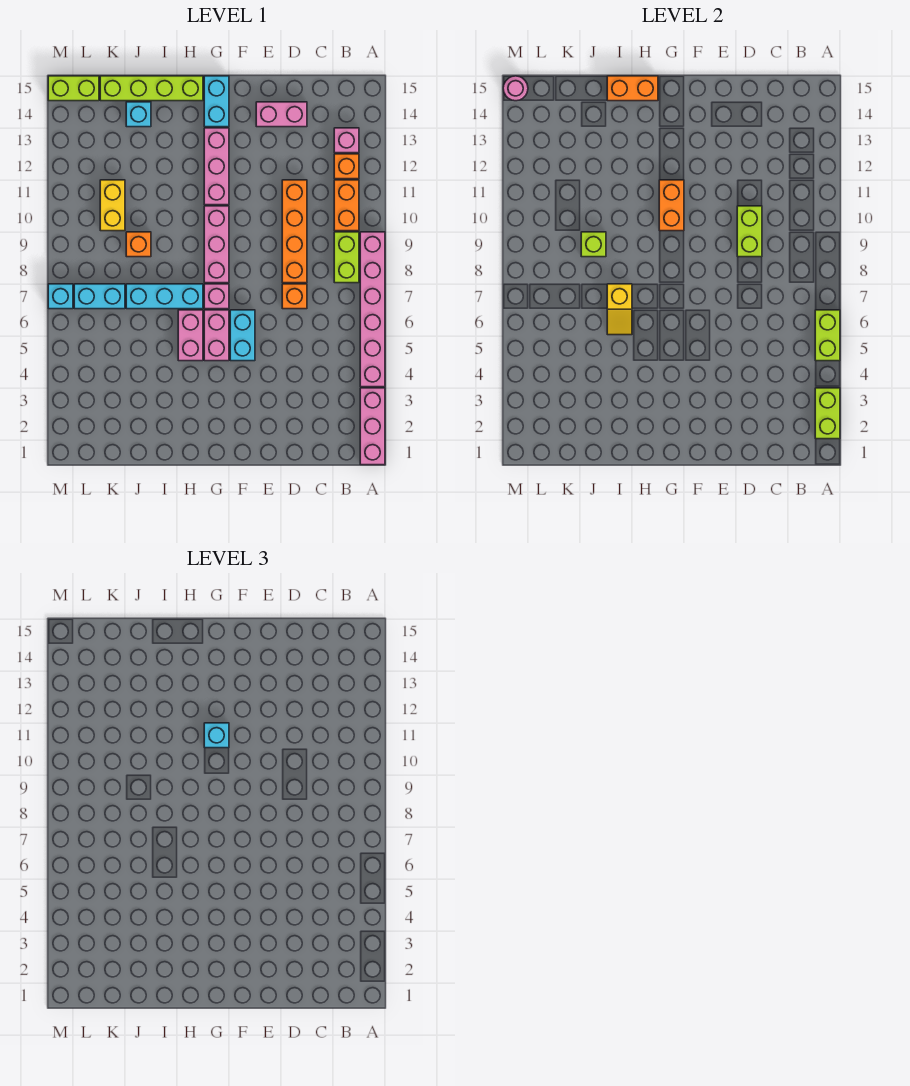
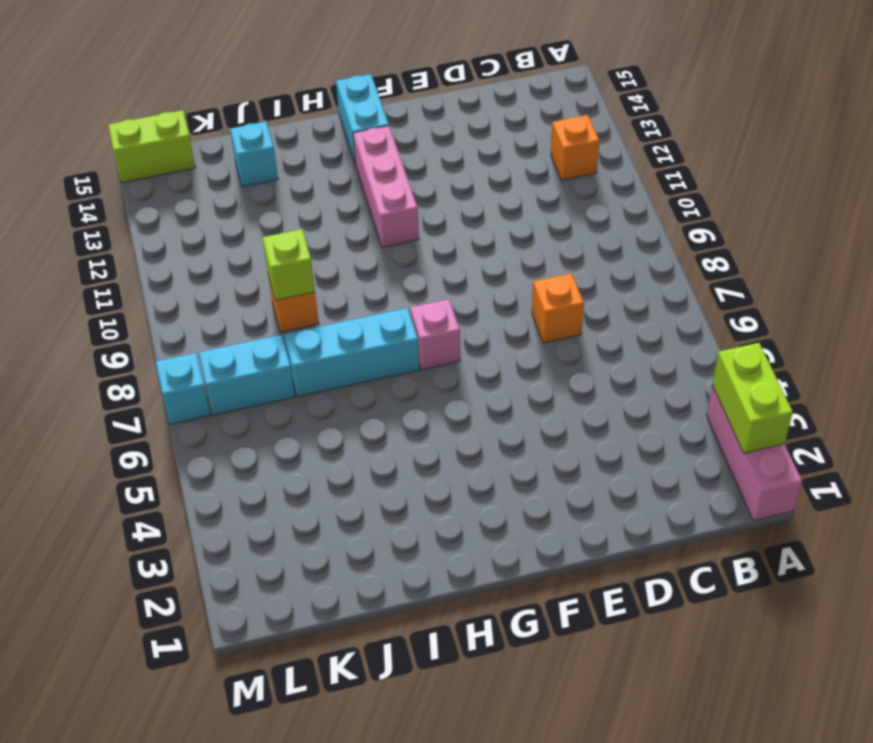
none -> pink 1x6 brick [360,232,385,387]
none -> lime 1x2 brick [334,232,359,283]
none -> orange 1x2 brick [334,180,359,231]
none -> pink 1x1 brick [334,128,359,153]

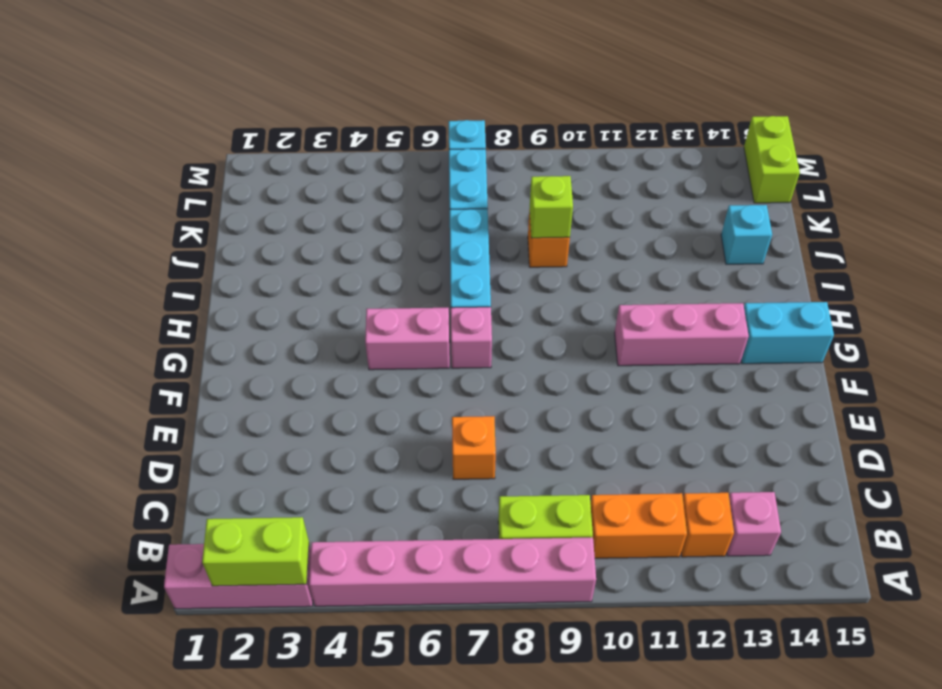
none -> orange 1x4 brick [282,180,307,283]
none -> pink 1x2 brick [256,102,307,127]
none -> cyan 1x2 brick [230,310,255,361]
none -> pink 1x3 brick [204,206,229,283]

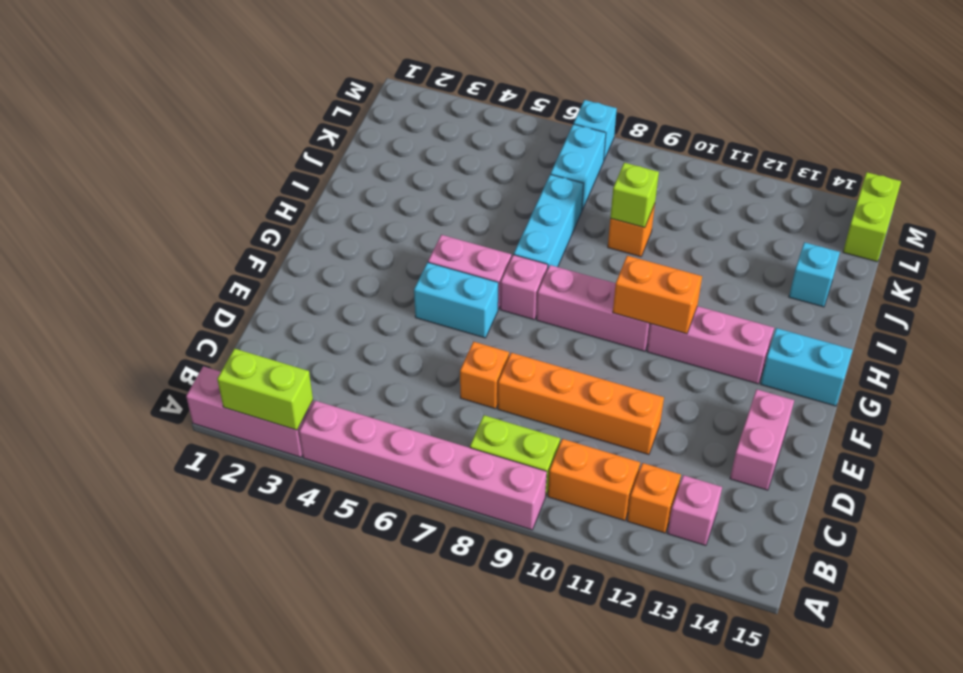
none -> pink 1x2 brick [178,310,203,361]
none -> lime 1x4 brick [100,76,203,101]
none -> yellow 1x2 brick [100,180,125,231]
none -> lime 1x2 brick [815,310,840,361]

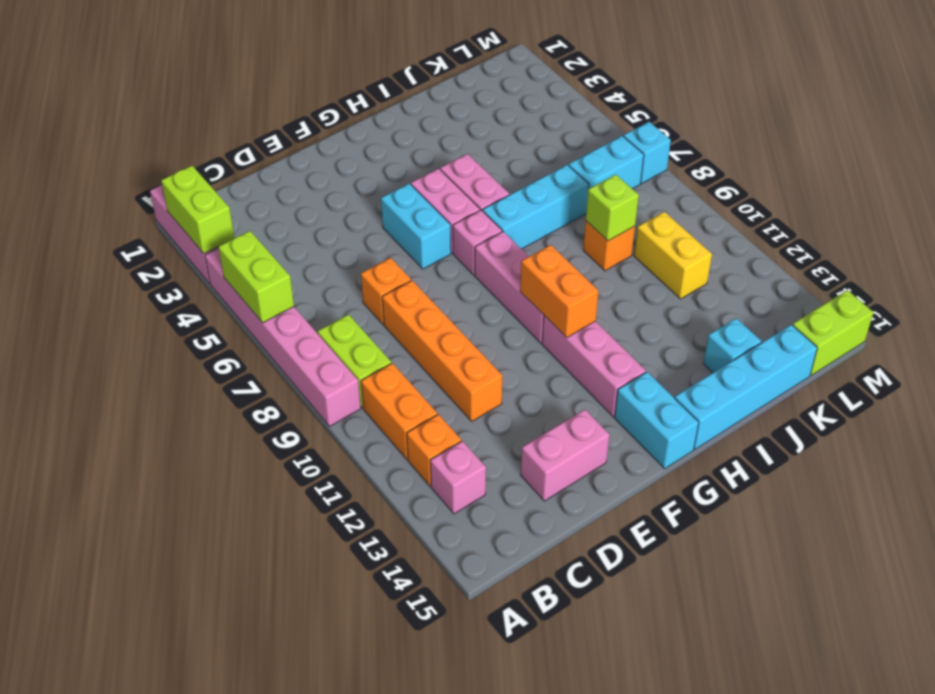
cyan 1x4 brick [675,325,817,449] -> lime 1x4 brick [100,76,203,101]
none -> lime 1x2 brick [737,206,762,257]
none -> orange 1x2 brick [607,76,658,101]
none -> yellow 1x2 slope [607,284,632,335]
none -> pink 1x1 round brick [503,76,528,101]

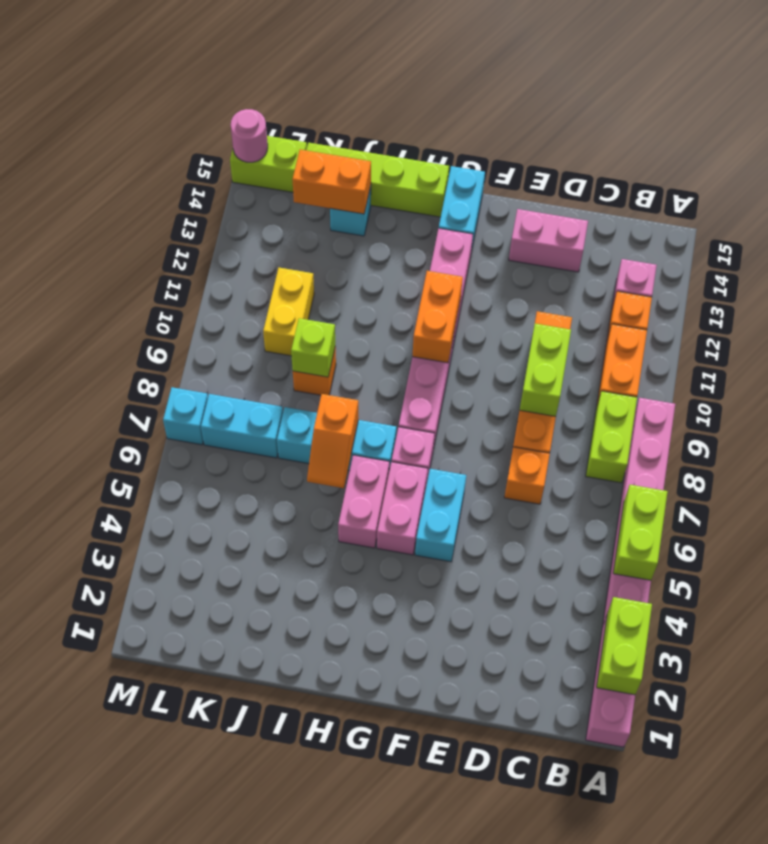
orange 1x2 slope [307,394,358,488] -> yellow 1x2 slope [607,284,632,335]
orange 1x2 brick [292,149,371,214] -> orange 1x2 brick moved to [607,76,658,101]
none -> cyan 1x1 brick [204,723,229,748]

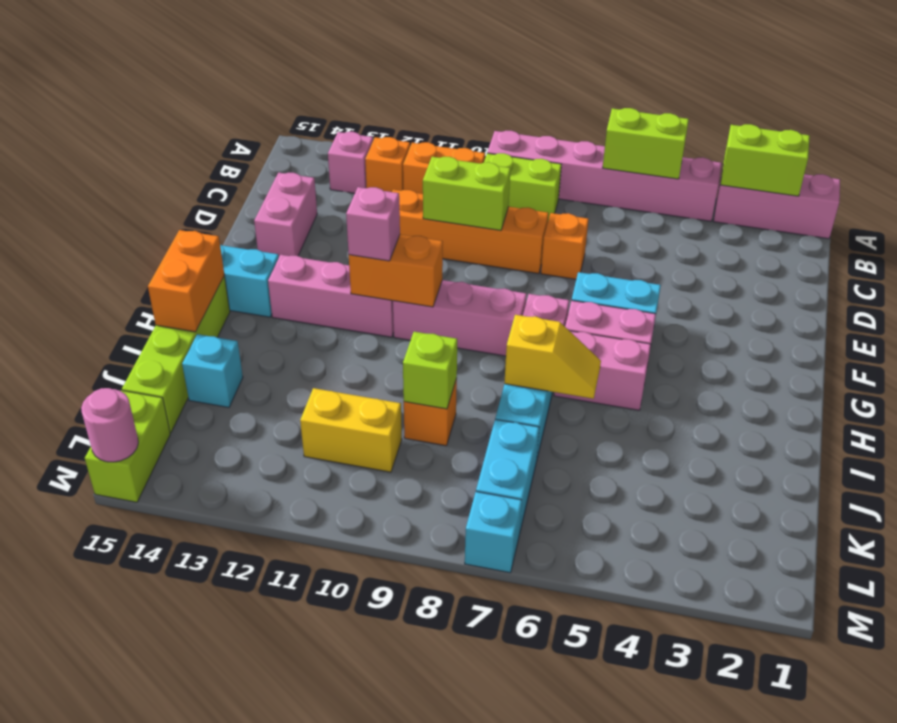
pink 1x1 brick [346,187,400,261] -> cyan 1x1 brick [204,723,229,748]

